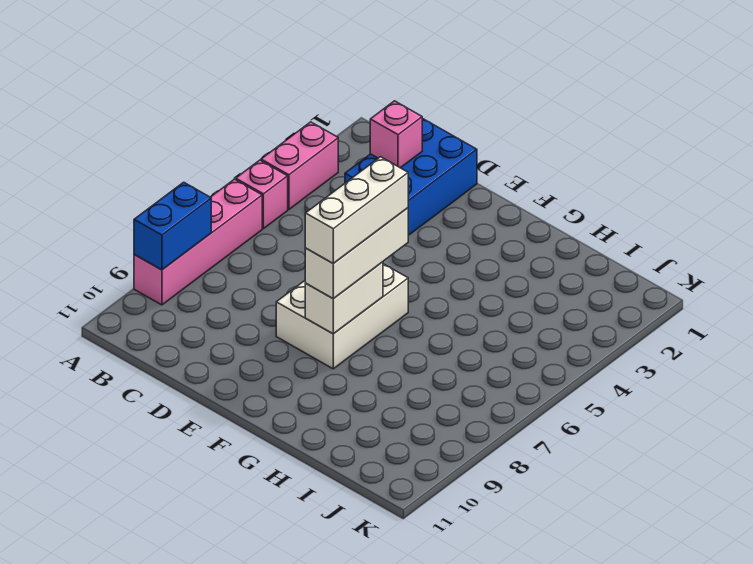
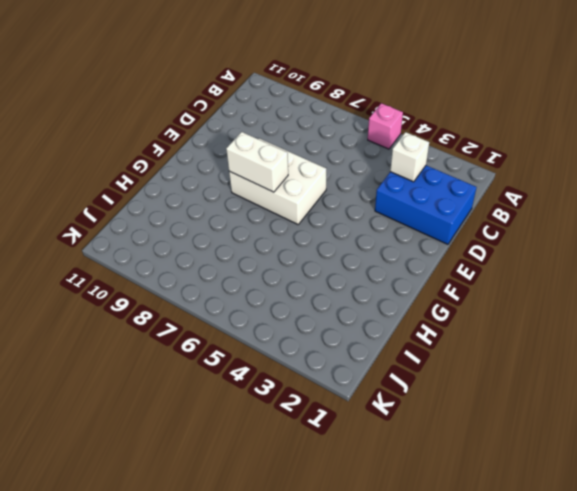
white 1x1 brick [390,132,429,182] -> none
none -> pink 1x2 brick [261,122,338,209]
none -> pink 1x4 brick [134,179,262,305]

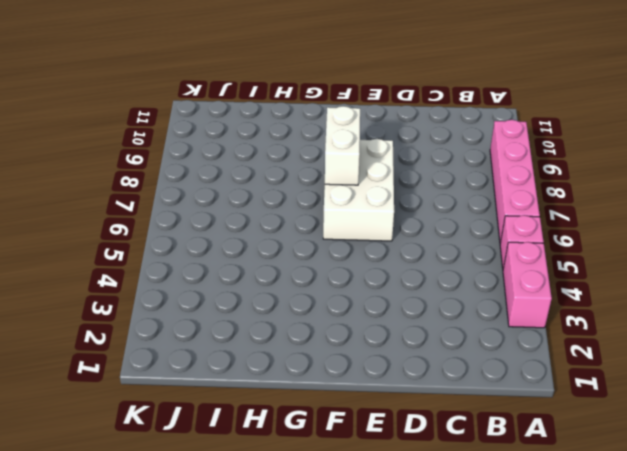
none -> blue 2x3 brick [345,118,477,235]
none -> blue 1x2 brick [134,182,211,270]

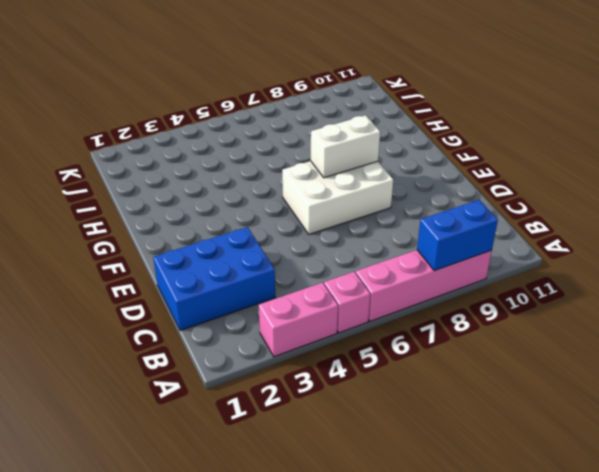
none -> pink 1x1 brick [370,101,422,168]
none -> white 1x3 brick [305,208,408,299]

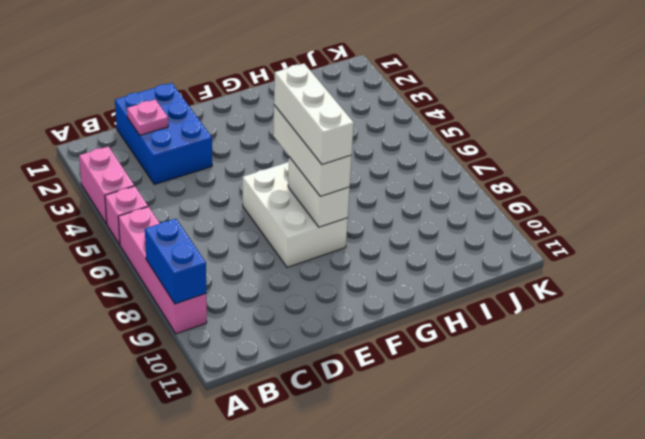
pink 1x1 plate [127,100,168,135] -> pink 1x1 brick [370,101,422,168]

